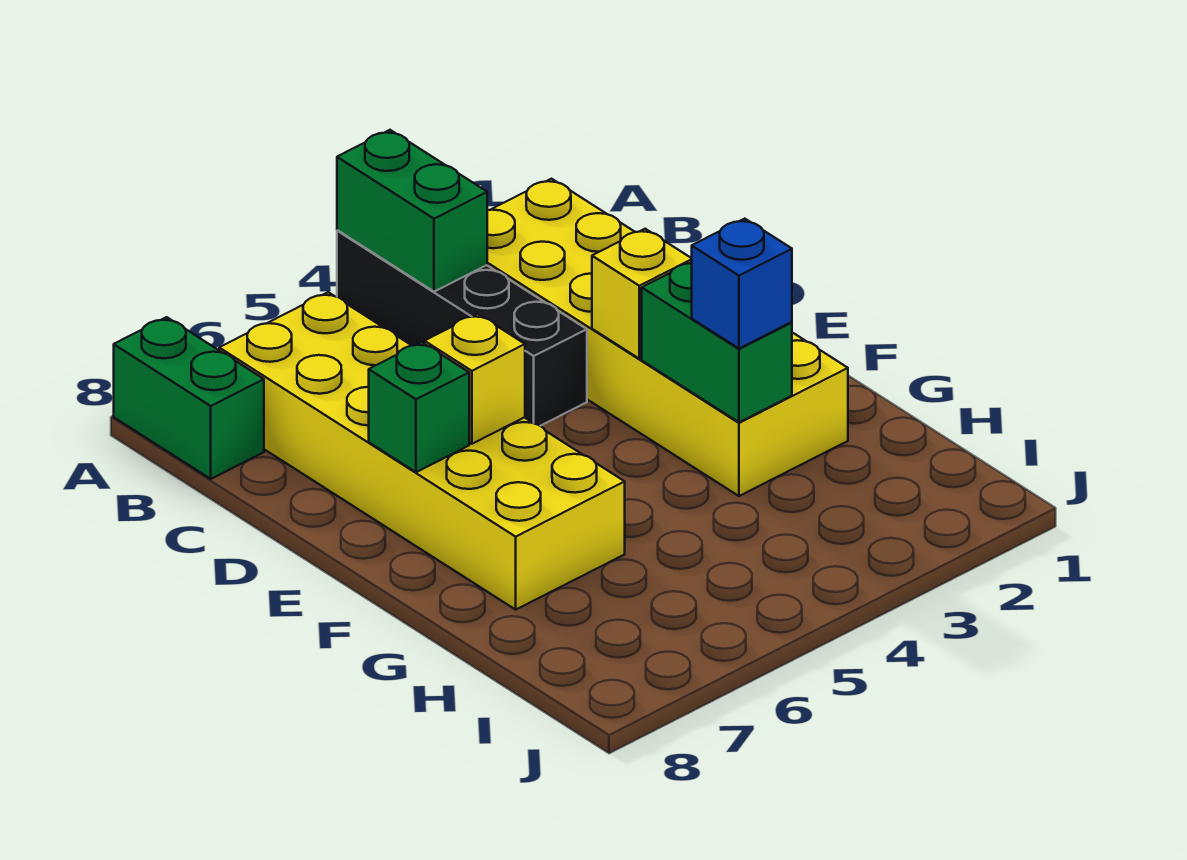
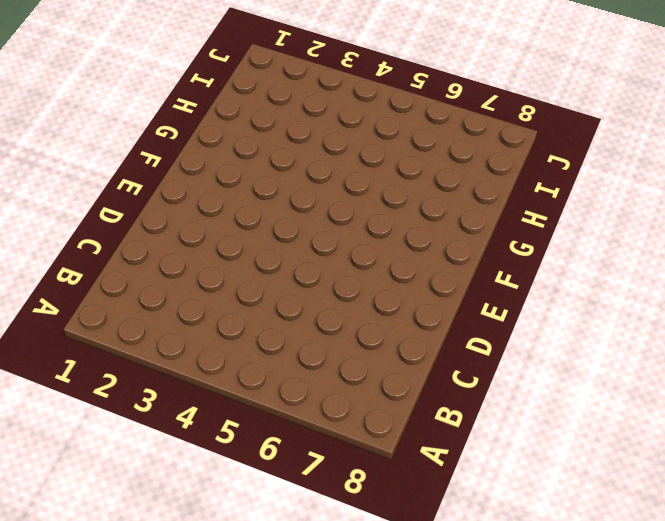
none -> black 1x4 brick [337,230,587,426]
none -> green 1x2 brick [114,317,264,479]

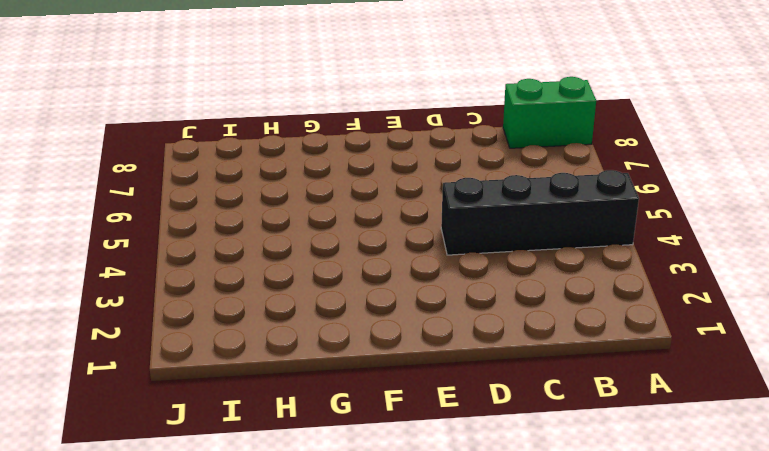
none -> yellow 2x6 brick [487,179,848,496]
none -> yellow 2x6 brick [219,292,625,610]

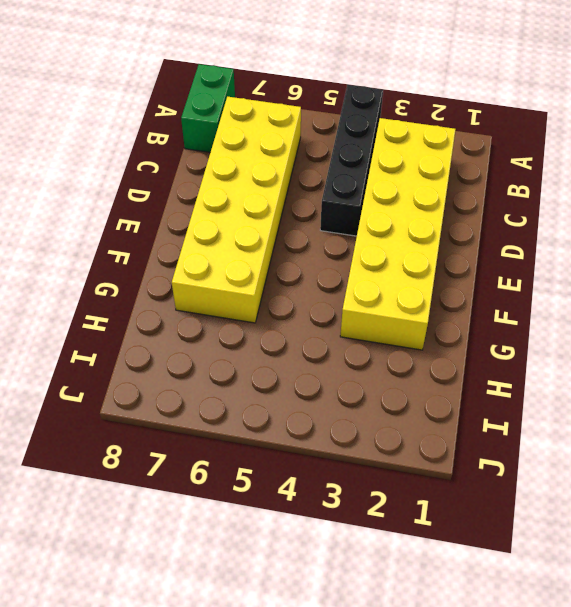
none -> green 1x2 brick [337,130,487,292]
none -> yellow 1x1 brick [592,229,692,359]

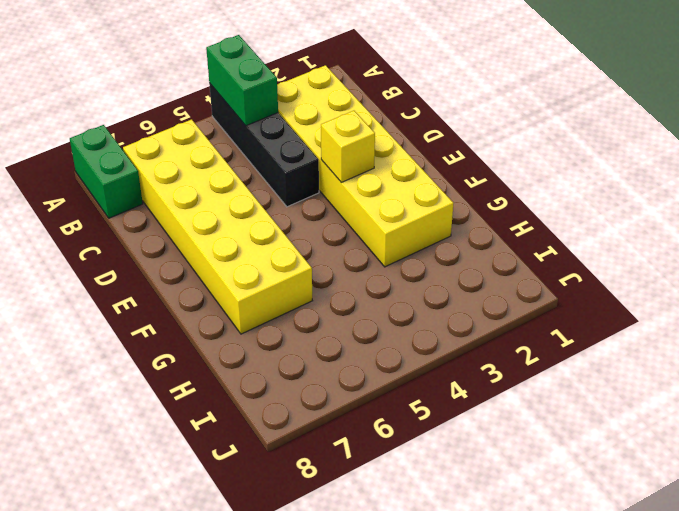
none -> yellow 1x1 brick [424,314,525,444]
none -> green 1x1 brick [369,342,469,472]

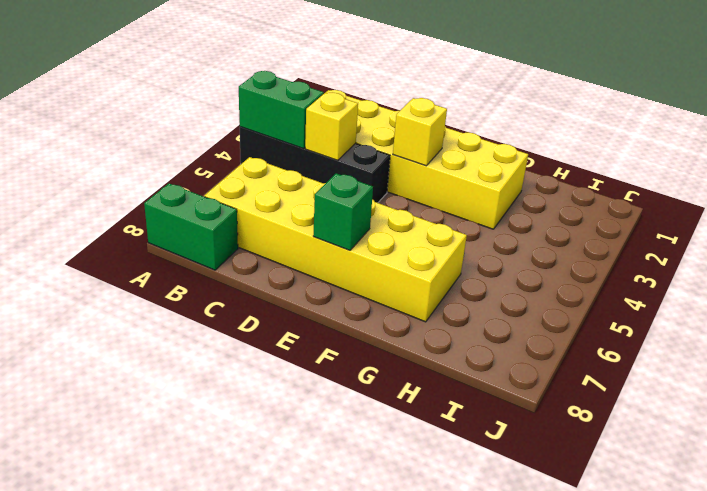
yellow 1x1 brick [305,93,358,160] -> yellow 1x1 brick moved to [424,314,525,444]
none -> green 1x2 brick [642,262,792,422]
none -> blue 1x1 brick [692,219,792,348]

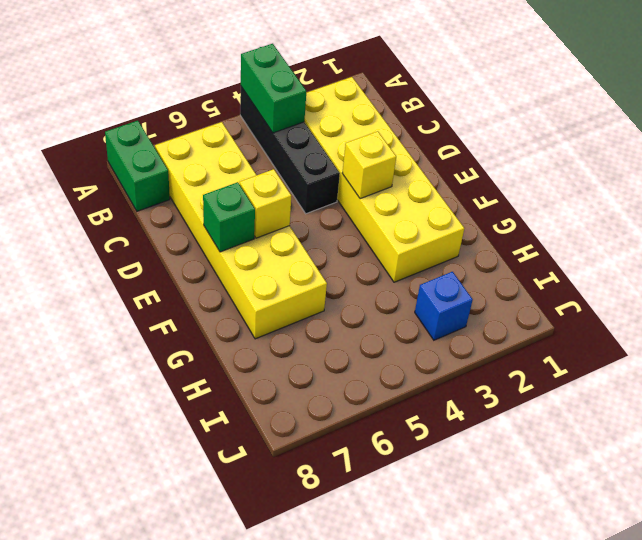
blue 1x1 brick [415,272,473,340] -> blue 1x1 brick moved to [692,219,792,348]
none -> green 1x2 brick [642,262,792,422]

